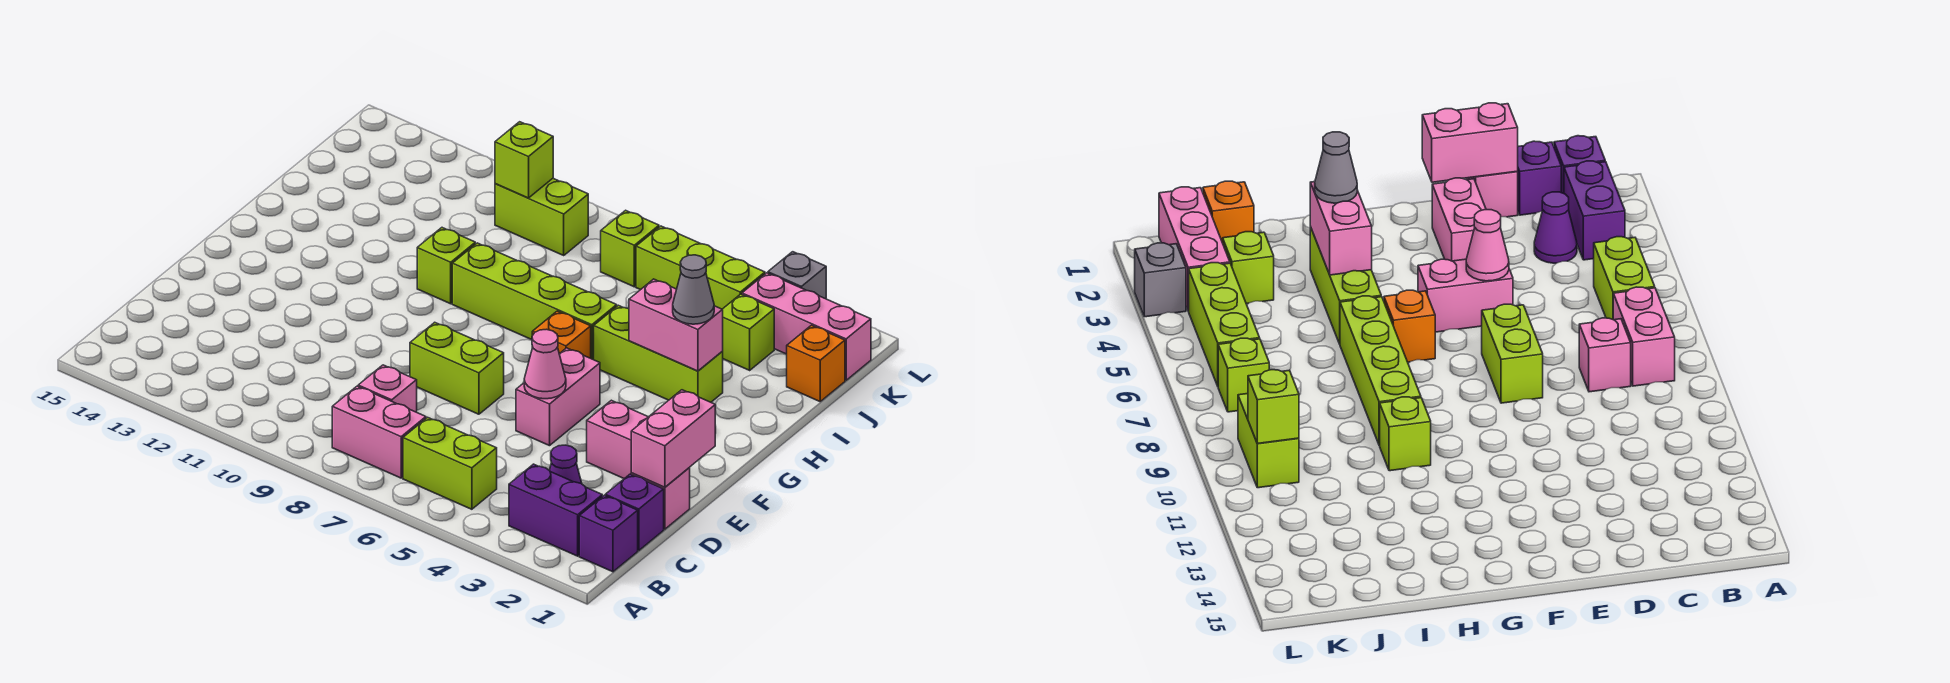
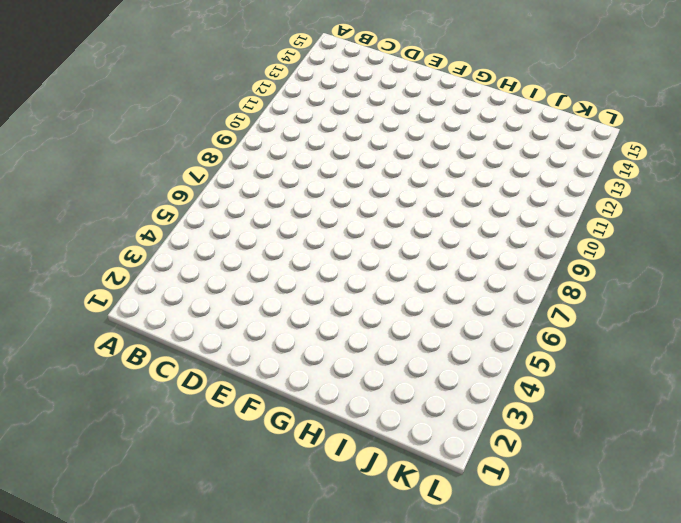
none -> purple 1x1 brick [579,496,638,572]
none -> purple 1x2 brick [509,464,602,556]
none -> lime 1x2 brick [403,417,497,509]

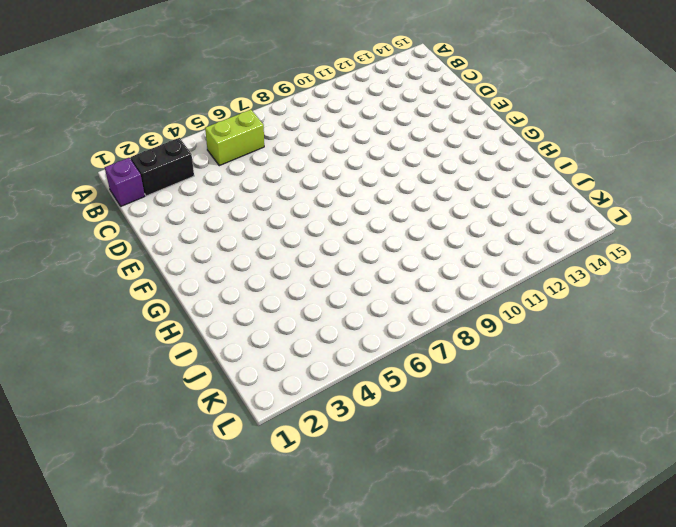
black 1x2 brick [131,138,194,196] -> purple 1x2 brick [509,464,602,556]
none -> pink 1x2 brick [332,386,426,478]
none -> purple 1x1 brick [605,474,664,550]
none -> purple 1x1 cone [549,445,582,484]

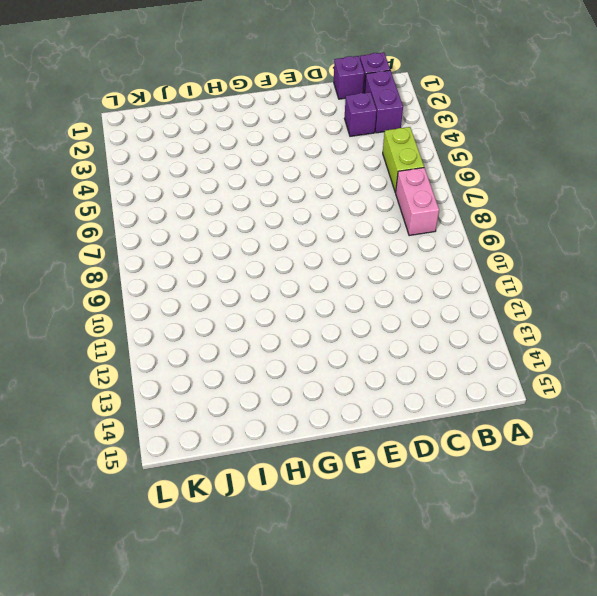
purple 1x1 brick [345,92,377,136] -> purple 1x1 cone [549,445,582,484]
none -> pink 1x1 brick [358,365,417,412]
none -> pink 1x1 brick [631,468,690,529]
none -> pink 1x2 brick [587,400,648,479]

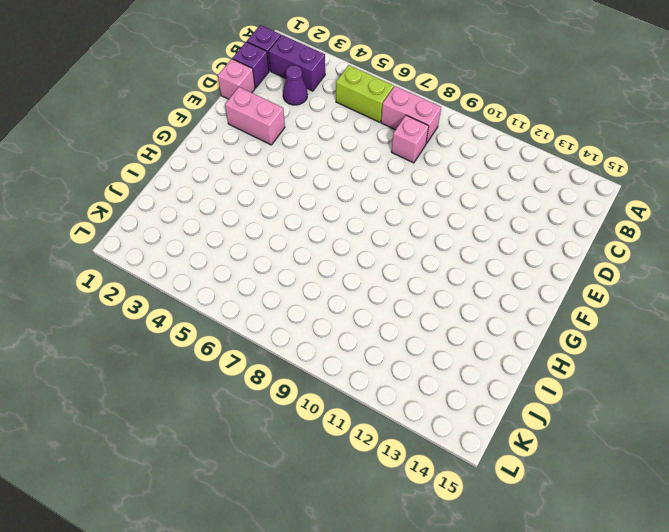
none -> pink 1x2 brick [516,348,600,446]
none -> lime 1x2 brick [410,322,504,414]
none -> orange 1x1 brick [532,311,591,358]

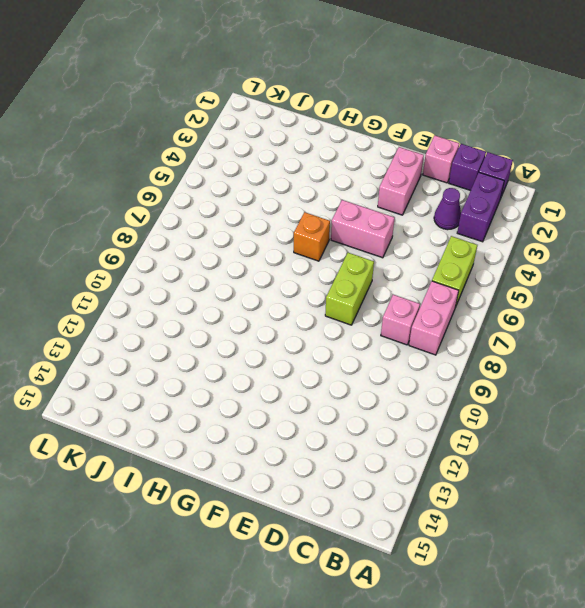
none -> lime 1x3 brick [594,305,723,402]
none -> lime 1x4 brick [452,243,617,360]
none -> lime 1x1 brick [417,228,475,304]

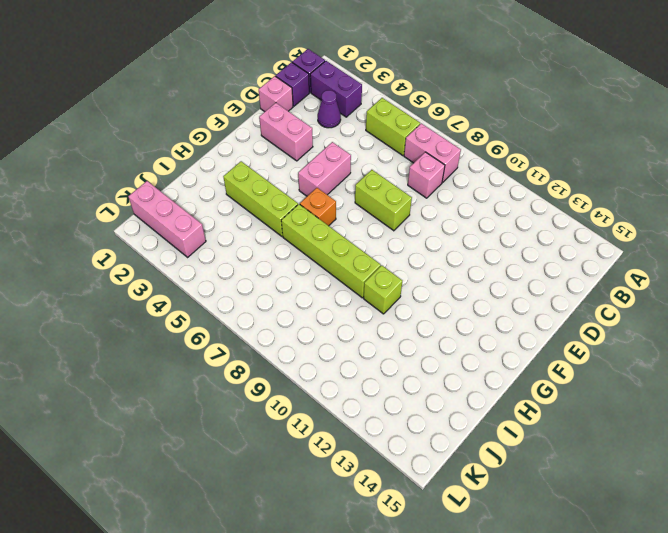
none -> orange 1x1 brick [787,325,845,401]
none -> lime 1x1 brick [722,294,774,370]
none -> lime 1x3 brick [636,226,765,309]

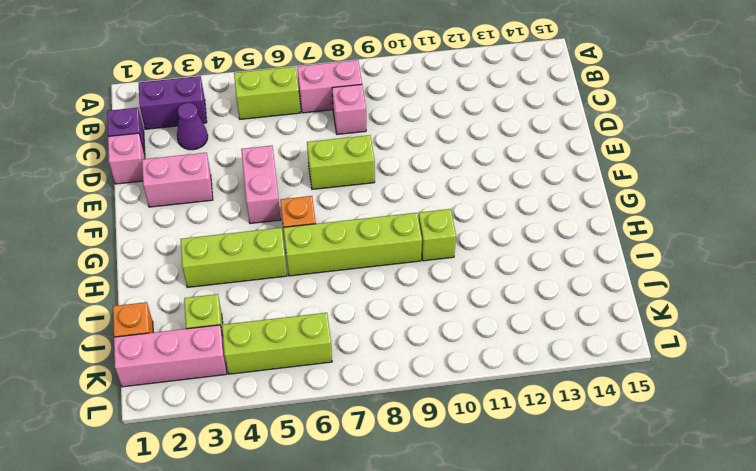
none -> purple 1x1 brick [579,496,638,572]
none -> lime 1x1 brick [601,210,659,287]
none -> lime 1x2 brick [495,179,588,255]

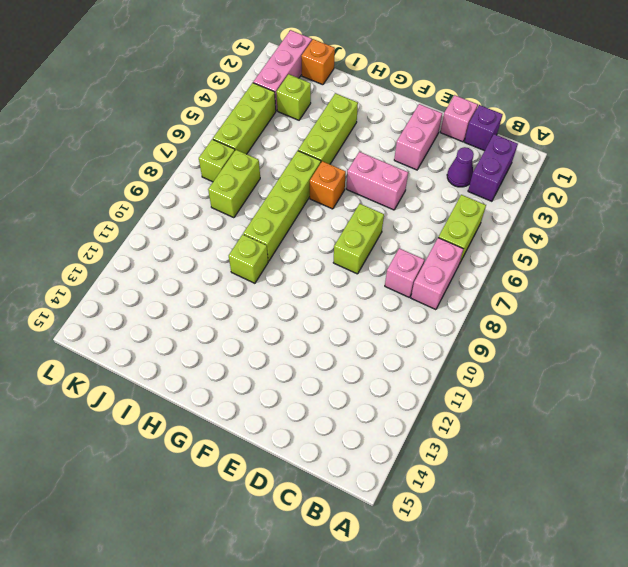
lime 1x2 brick [208,150,260,218] -> lime 1x2 brick moved to [495,179,588,255]
none -> purple 1x1 brick [579,496,638,572]
none -> grey 1x1 brick [768,252,826,299]
none -> pink 1x2 brick [631,390,715,487]

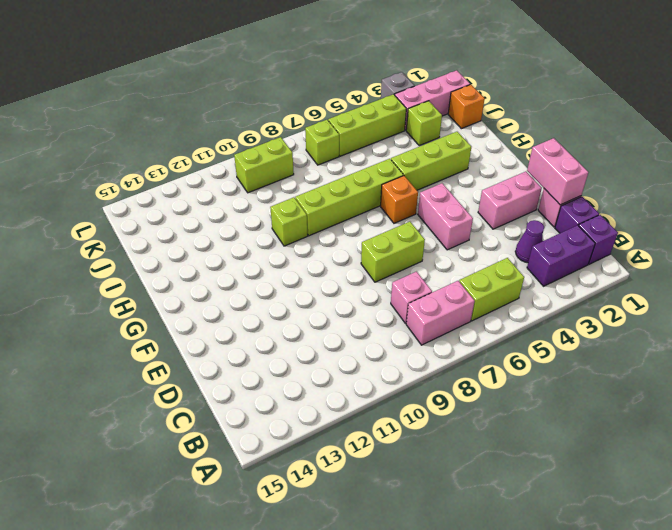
none -> pink 1x1 cone [524,329,566,399]
none -> pink 1x2 brick [629,279,723,371]
none -> lime 1x1 brick [495,122,553,198]

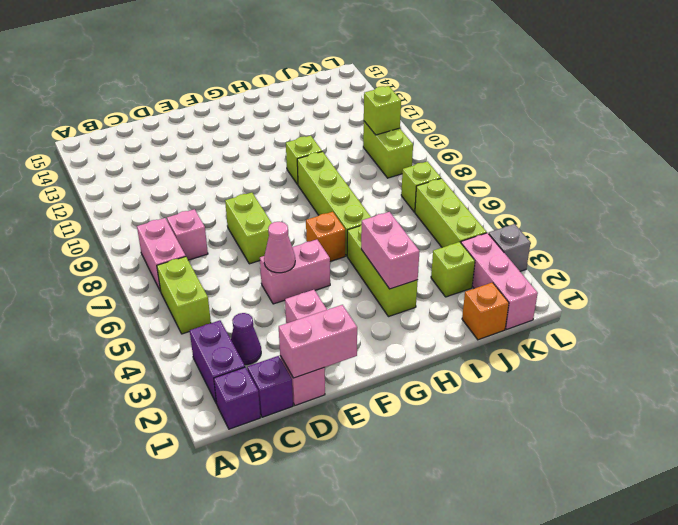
none -> grey 1x1 cone [673,255,714,324]

